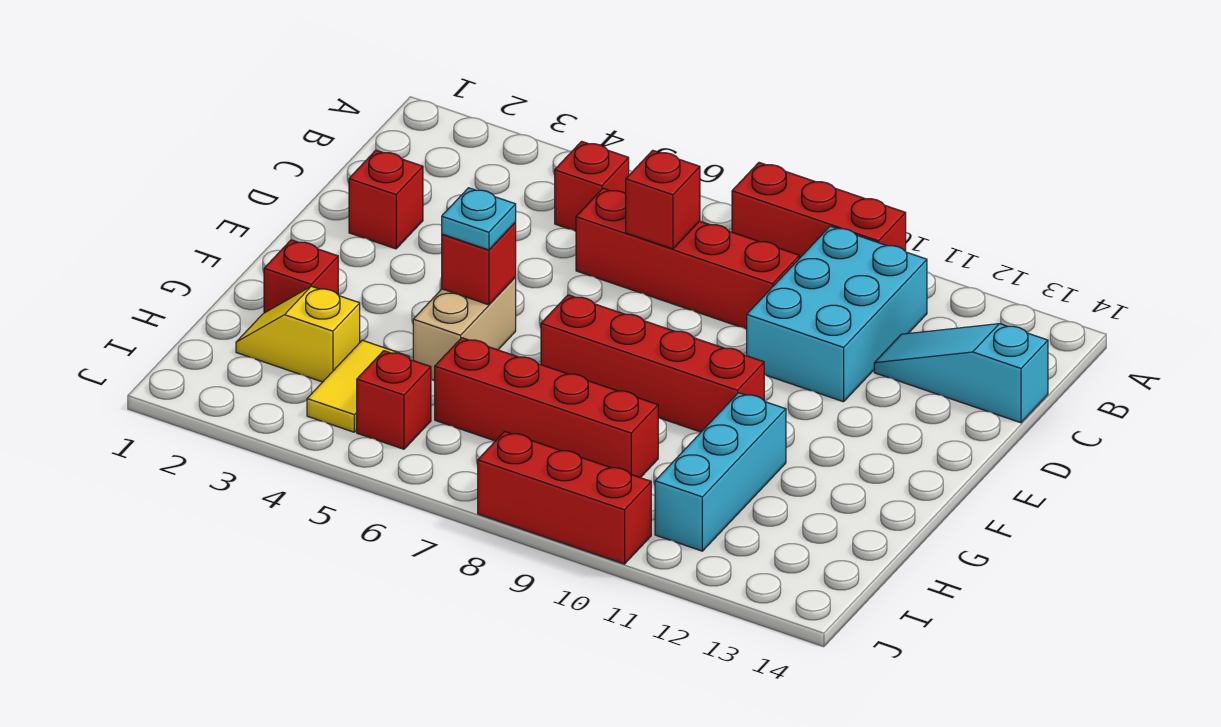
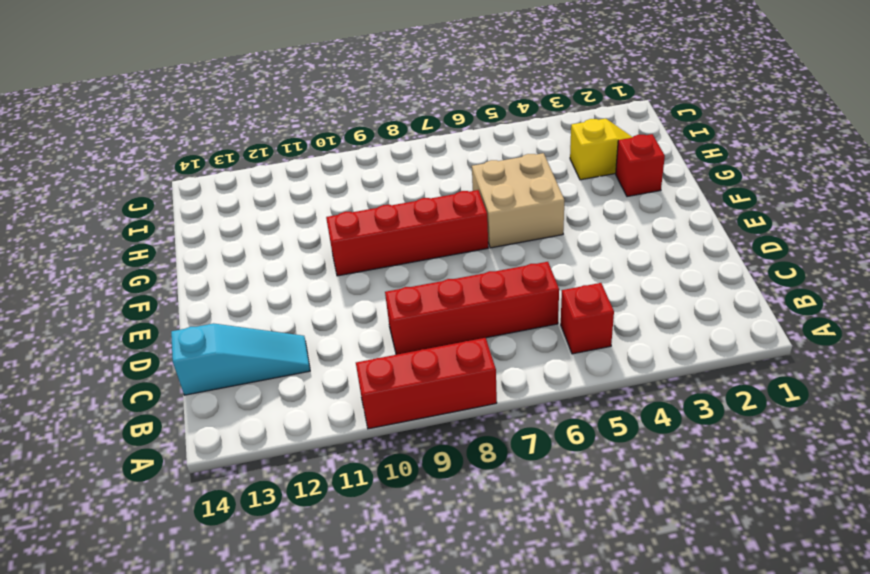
tan 2x2 brick [472,153,564,248] -> tan 1x2 brick [413,277,516,381]
none -> cyan 2x3 brick [747,226,927,402]
none -> red 1x1 brick [349,150,423,249]
none -> cyan 1x3 brick [655,393,786,551]

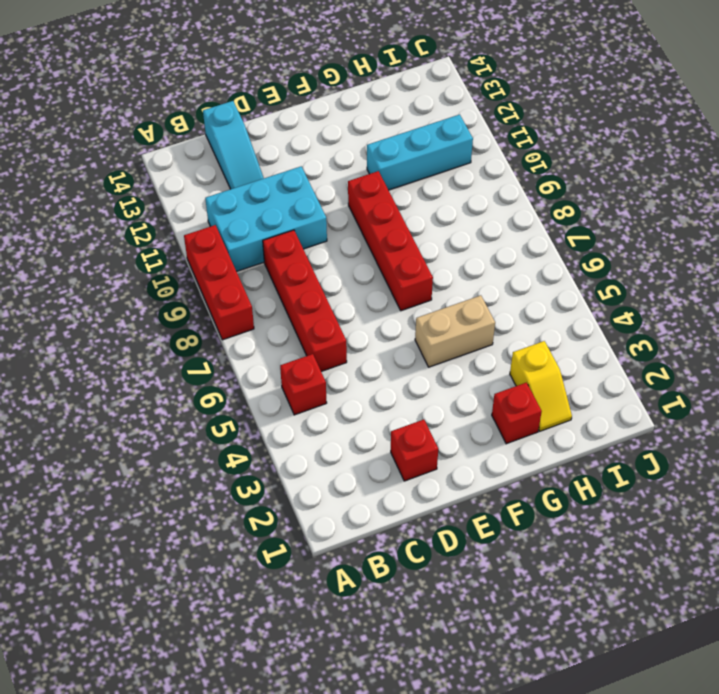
none -> yellow 1x2 tile [307,340,410,432]
none -> red 1x4 brick [435,338,658,478]
none -> red 1x1 brick [357,351,431,449]

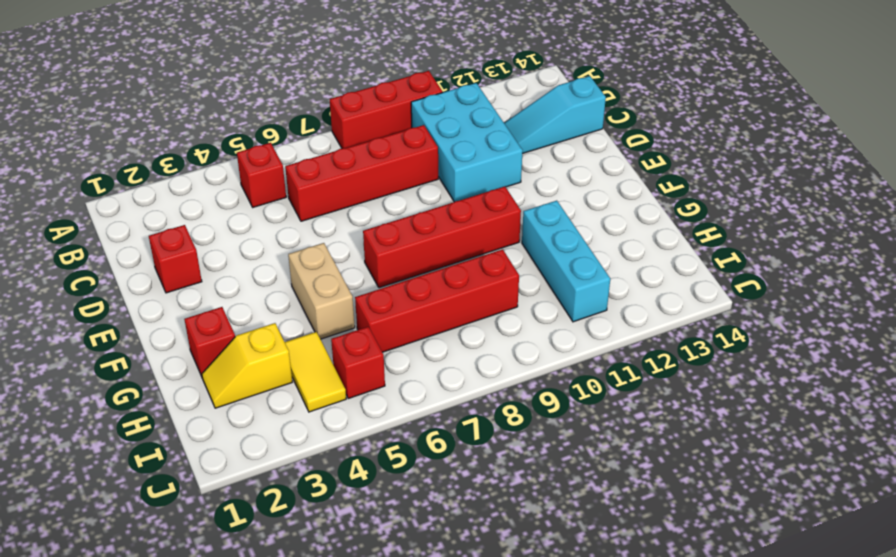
none -> red 1x3 brick [478,431,651,564]
none -> red 1x1 brick [626,150,700,249]
none -> red 1x1 brick [442,222,516,305]

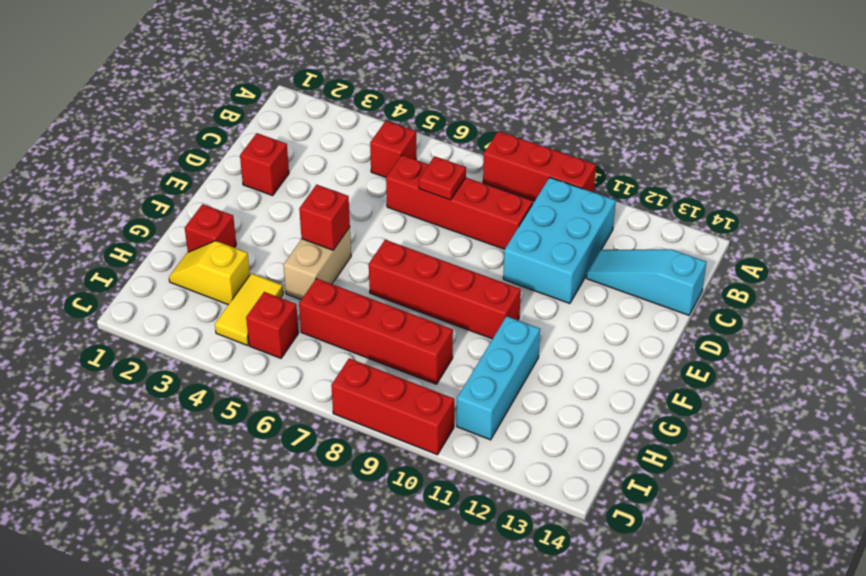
red 1x1 plate [419,156,466,200] -> red 1x1 brick [626,150,700,249]
none -> cyan 1x1 plate [442,188,516,250]

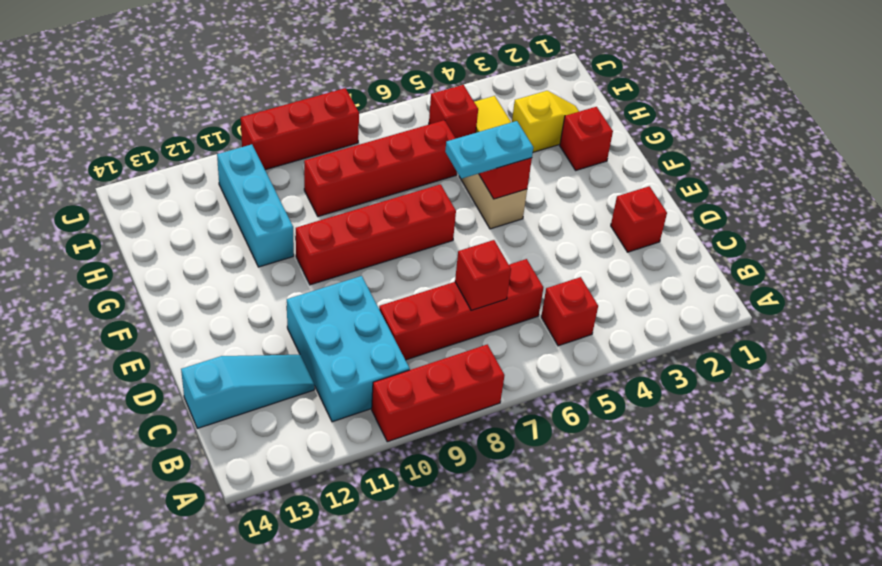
cyan 1x2 plate [445,121,533,179] -> cyan 1x1 plate [442,188,516,250]

